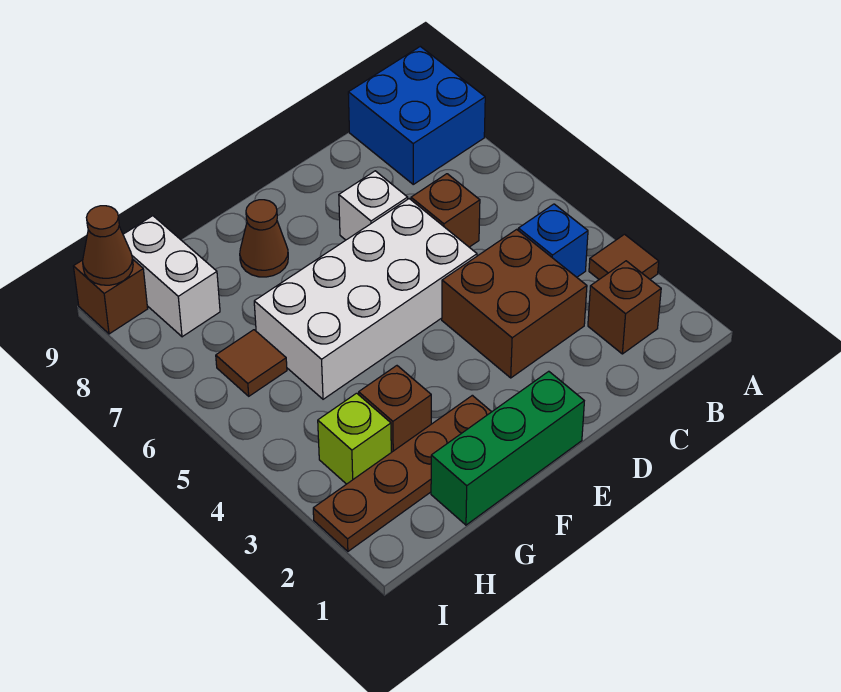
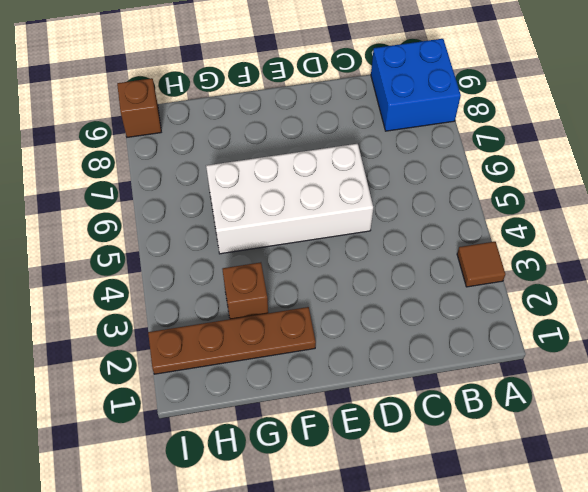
none -> brown 1x1 brick [588,261,661,354]
none -> blue 1x1 brick [518,204,588,277]
none -> brown 2x2 brick [442,229,587,378]

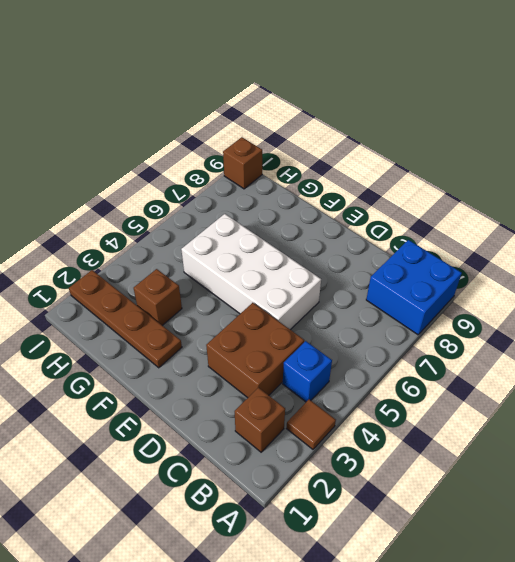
none -> brown 1x1 brick [411,174,480,247]
none -> white 1x1 brick [339,171,408,240]
none -> green 1x3 brick [431,371,584,525]

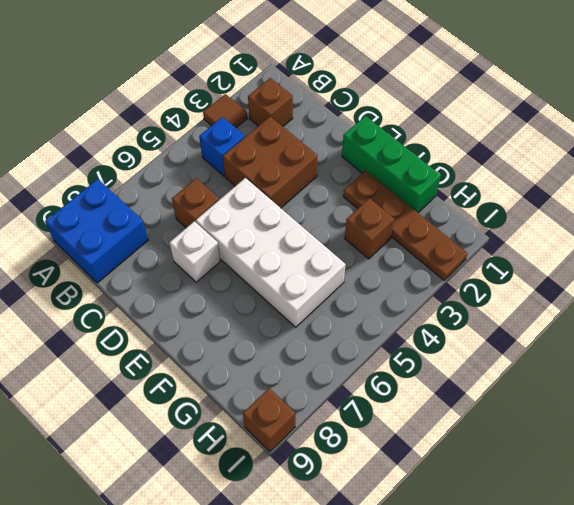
none -> brown 1x1 cone [240,200,288,277]
none -> lime 1x1 brick [318,393,391,484]
none -> brown 1x1 tile [216,330,287,396]

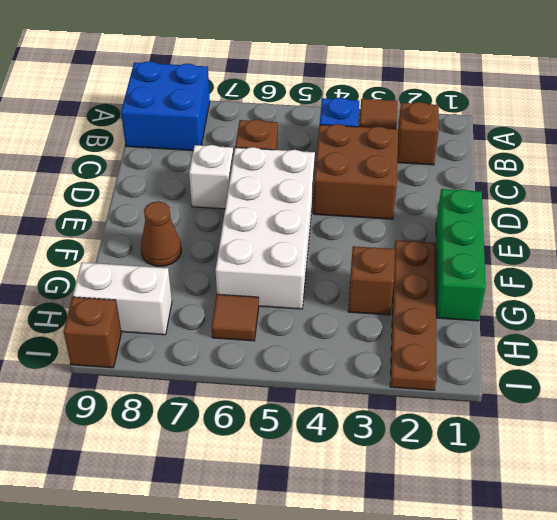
none -> lime 1x1 brick [318,393,391,484]
none -> brown 1x1 cone [83,206,133,285]

